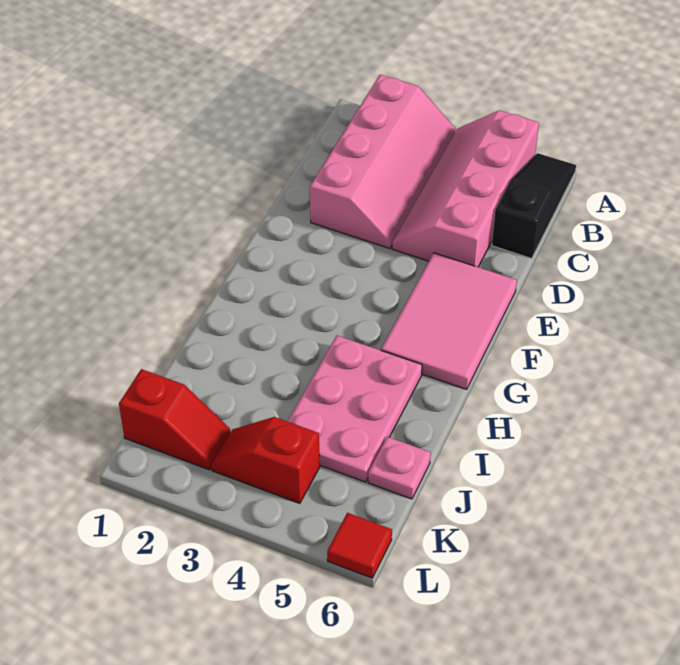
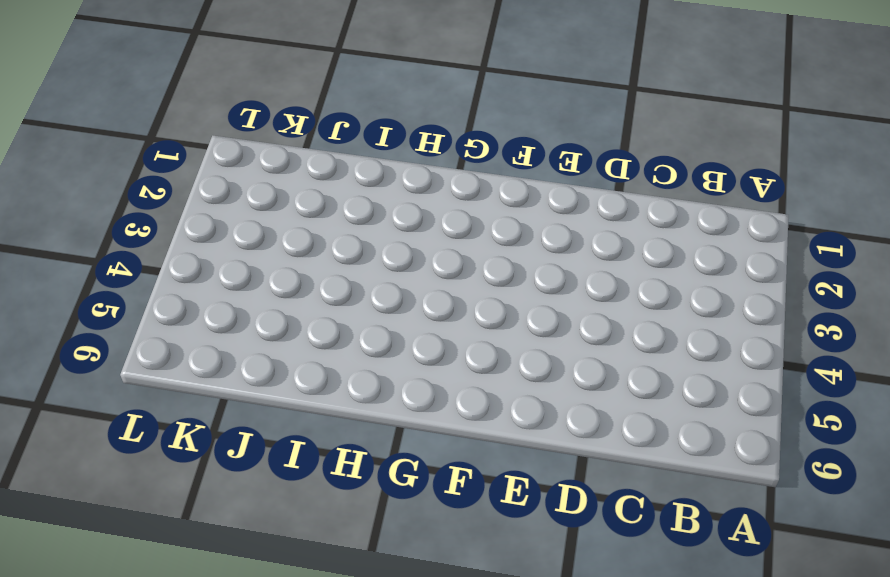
none -> pink 2x4 slope [310,75,455,248]
none -> pink 2x4 slope [392,110,539,267]

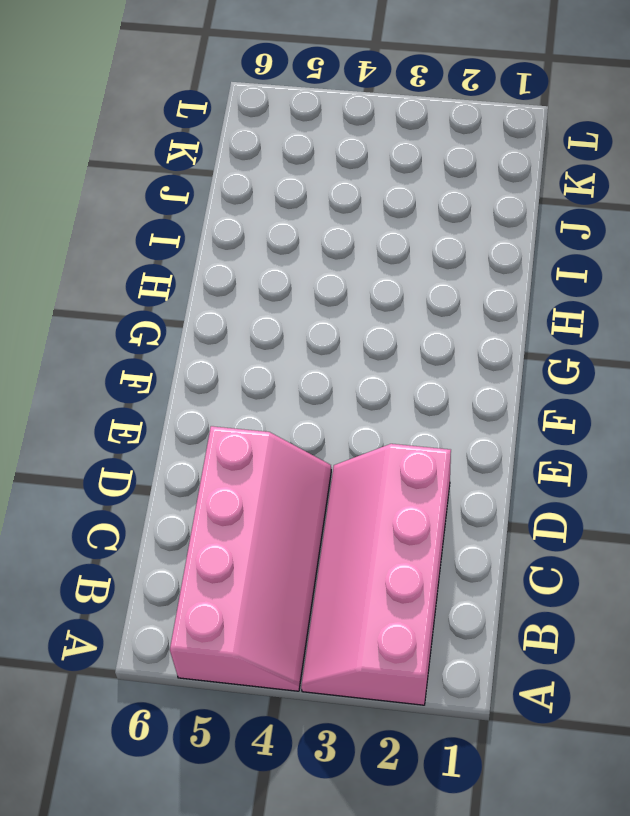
none -> black 1x3 slope [492,153,576,259]
none -> pink 2x3 tile [381,253,517,389]

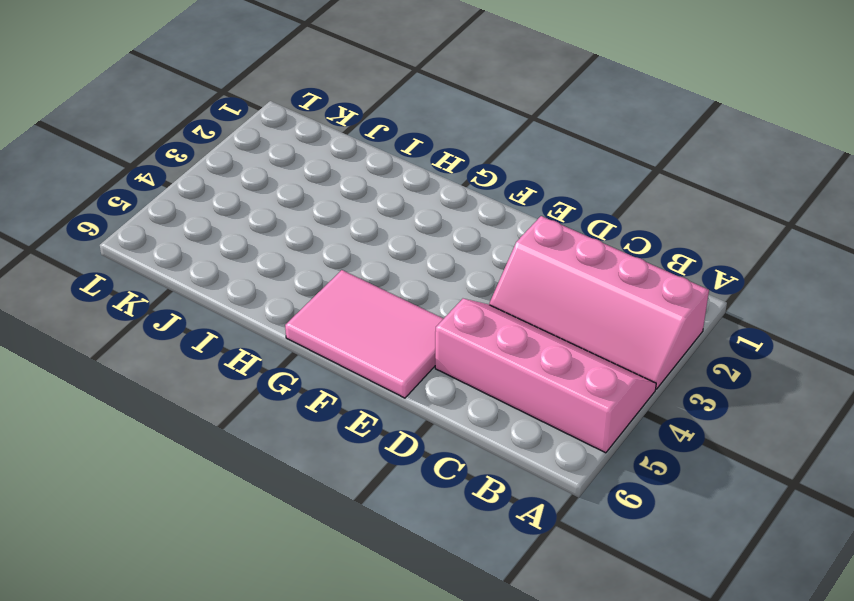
none -> black 1x3 slope [492,153,576,259]
none -> pink 2x3 plate [287,336,422,482]

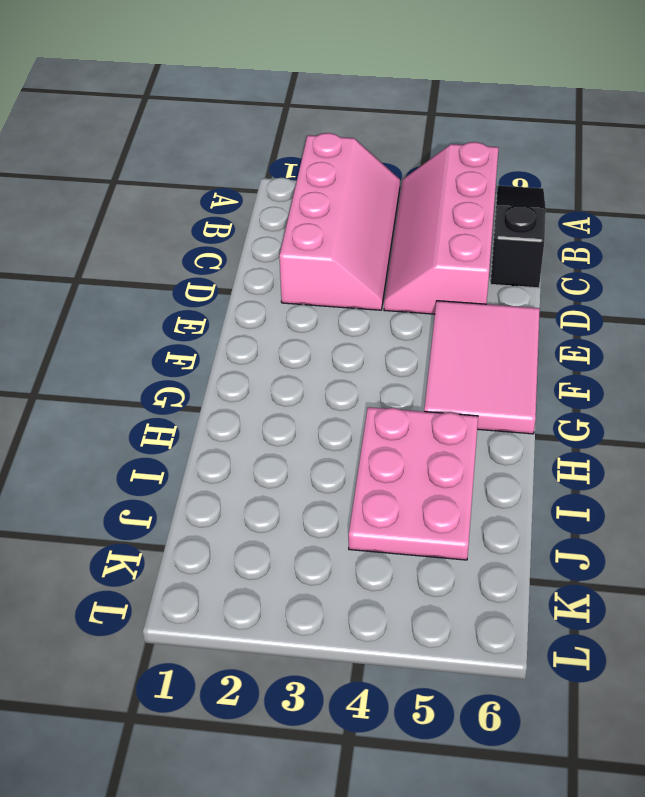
none -> pink 1x1 plate [368,437,431,499]
none -> red 1x2 slope [119,369,230,470]

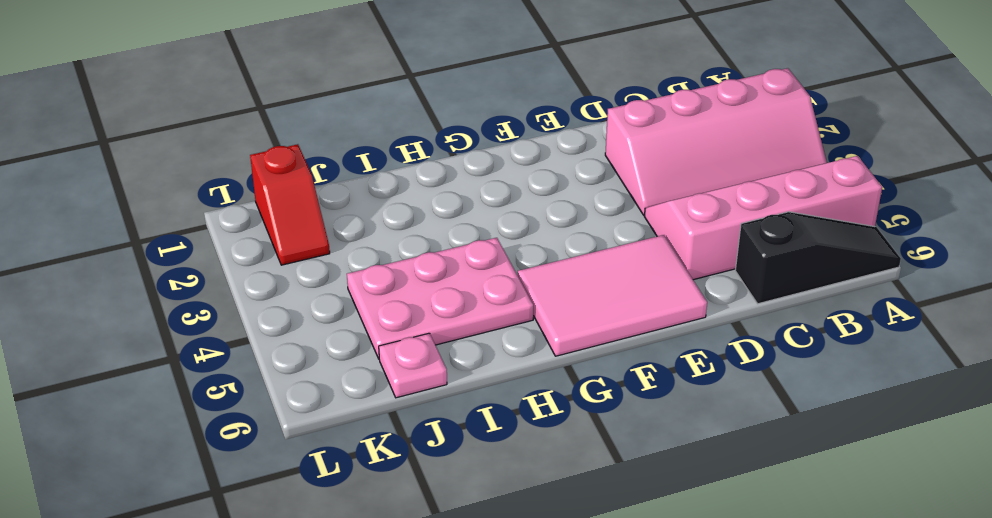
none -> red 1x2 slope [211,417,320,503]
none -> red 1x1 tile [327,513,392,578]

